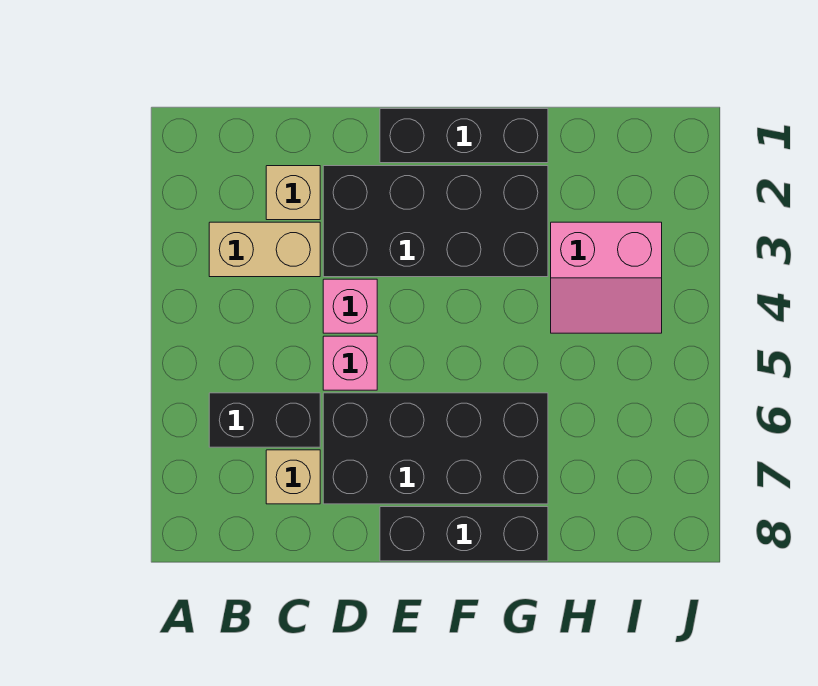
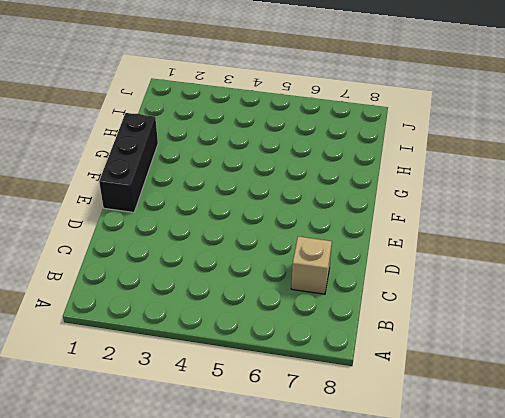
none -> tan 1x2 brick [209,222,320,277]
none -> black 1x2 brick [209,393,320,447]

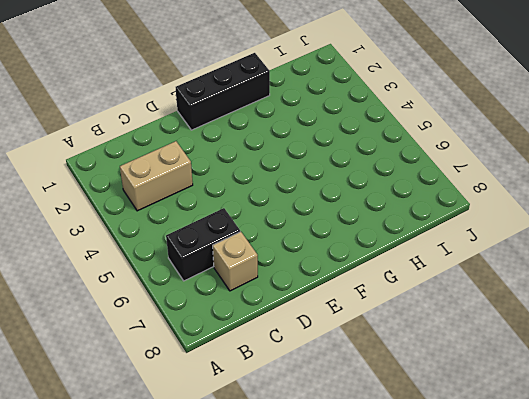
none -> tan 1x1 brick [266,166,320,220]
none -> black 2x4 brick [323,166,548,277]

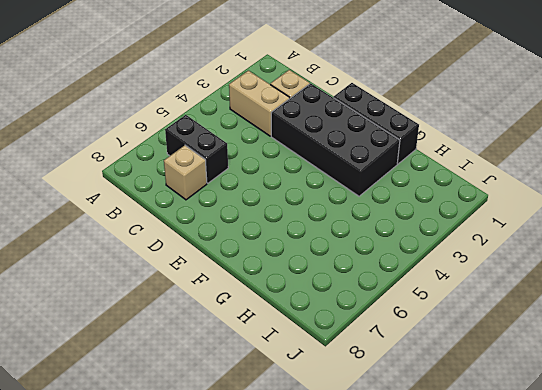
none -> pink 1x1 brick [323,279,377,333]
none -> pink 1x1 brick [323,336,377,390]

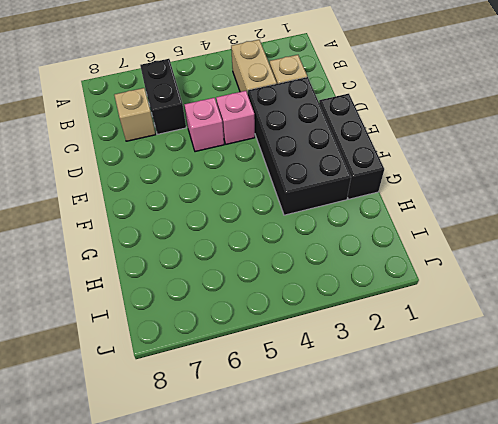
none -> black 2x4 brick [323,393,548,504]
none -> black 1x3 brick [380,507,548,561]

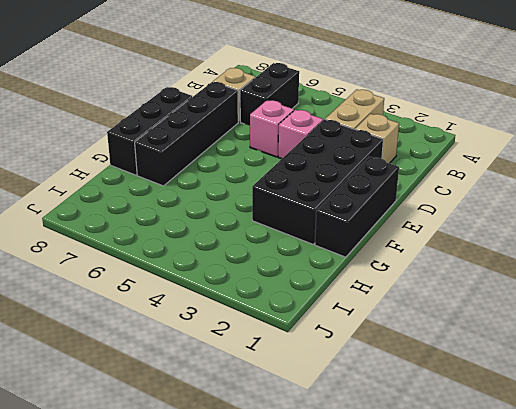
black 1x4 brick [135,82,238,186] -> black 2x4 brick [323,393,548,504]
none -> pink 2x2 slope [551,222,662,333]

